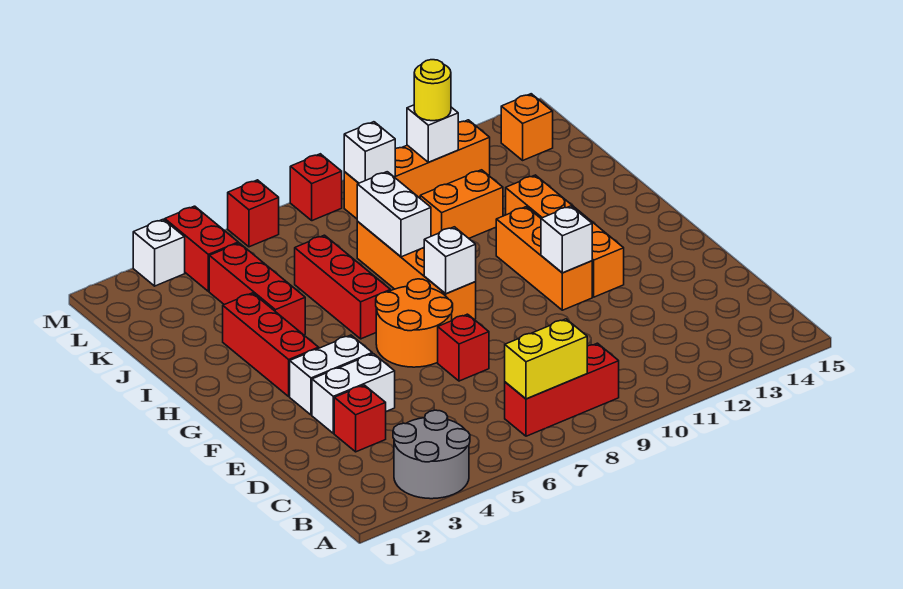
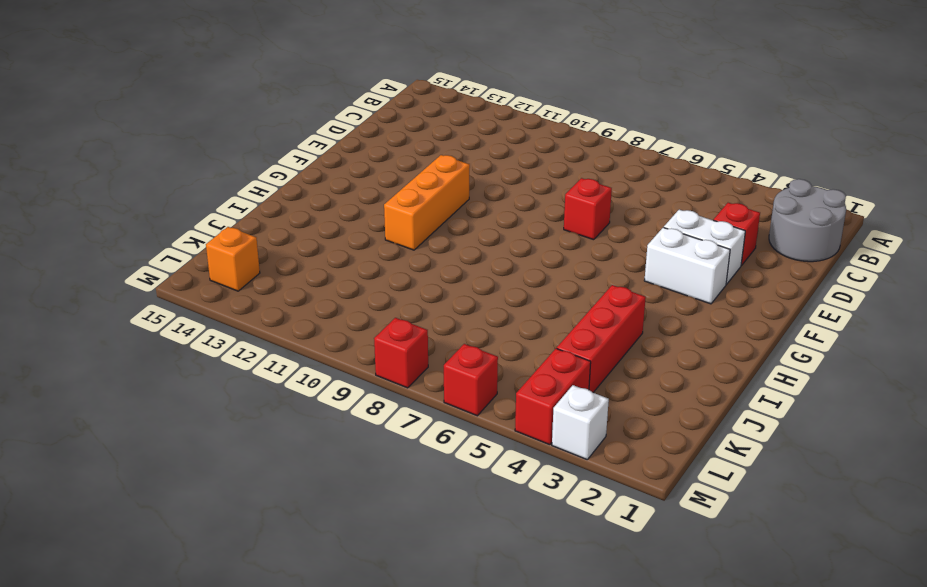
grey 2x2 round brick [769,179,846,262] -> grey 2x2 round brick moved to [393,410,470,499]
none -> red 1x3 brick [505,343,619,436]
none -> orange 2x2 round brick [376,279,453,367]
none -> orange 1x4 brick [506,175,624,297]

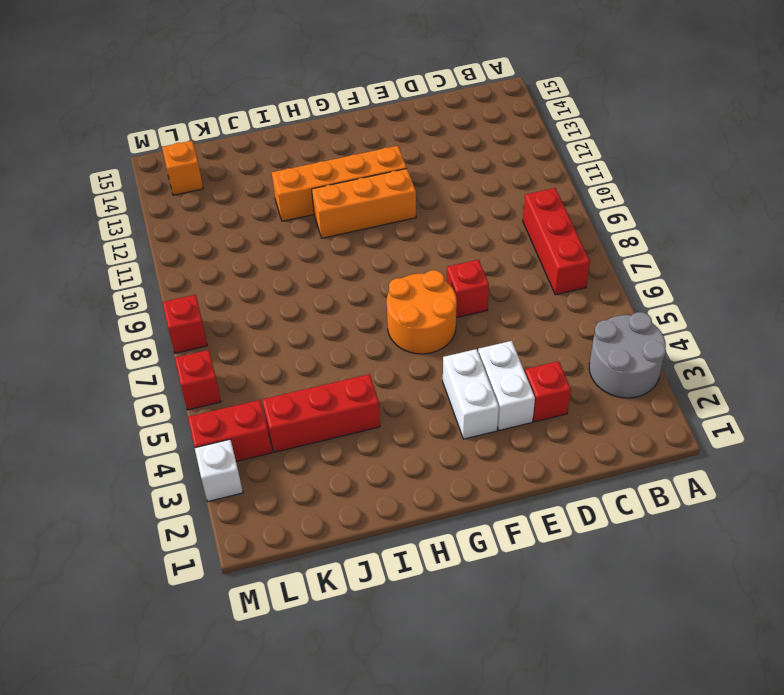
none -> red 1x3 brick [223,293,319,396]
none -> orange 1x4 brick [357,222,476,320]
none -> red 1x3 brick [295,235,390,339]

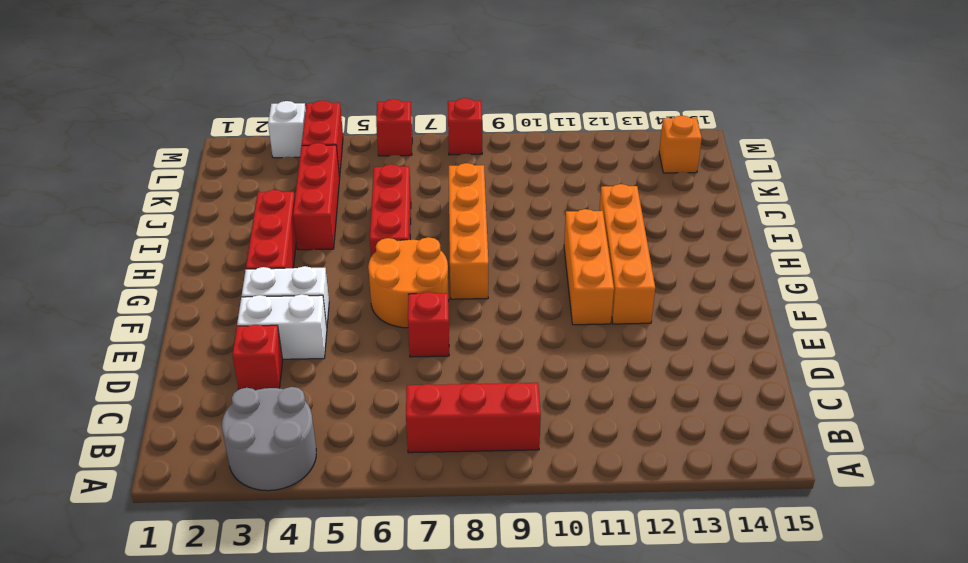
none -> orange 1x2 brick [420,170,503,238]
none -> orange 1x4 brick [344,120,490,219]
none -> yellow 1x2 brick [505,319,587,399]

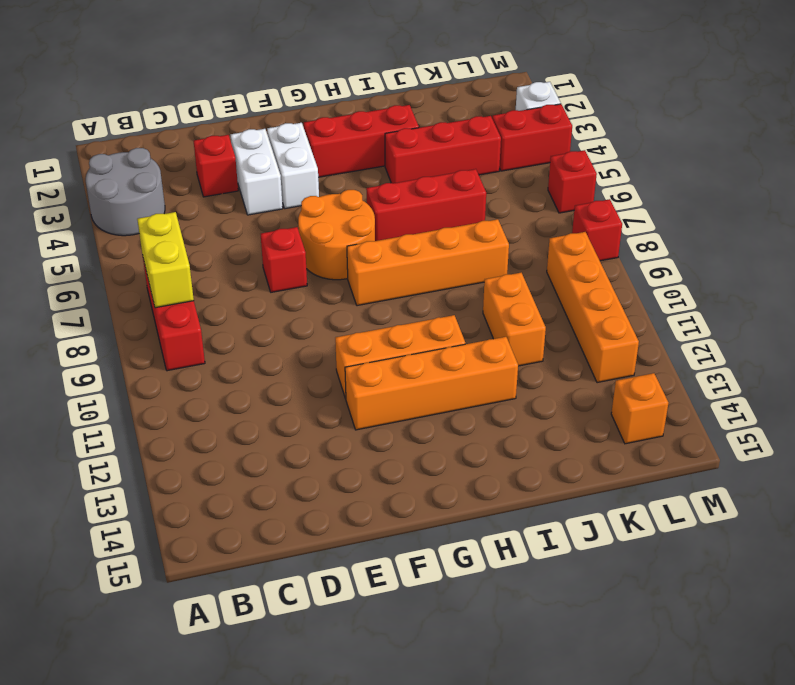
none -> white 1x1 brick [541,206,592,273]
none -> white 1x1 brick [424,227,476,294]
none -> white 1x2 brick [357,172,431,257]

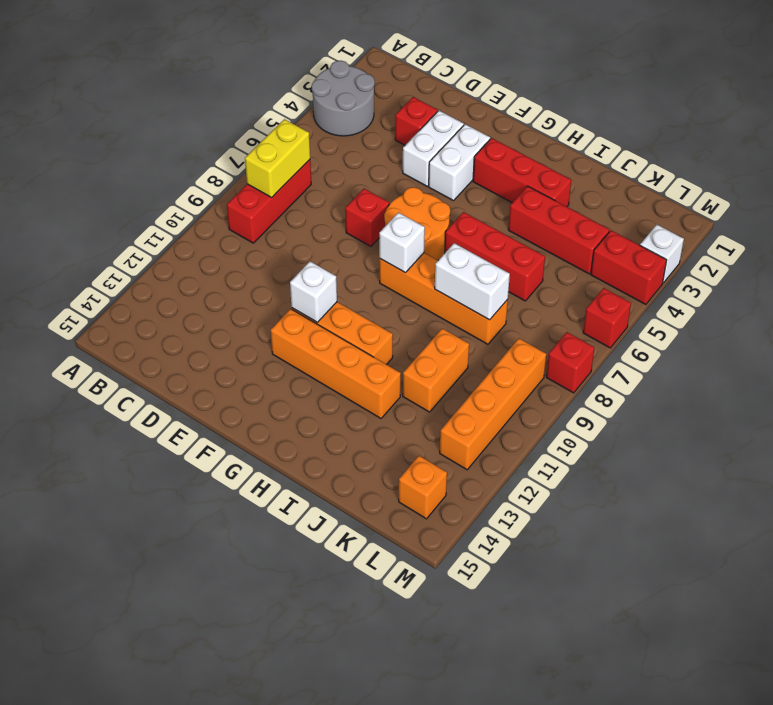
none -> white 1x1 brick [344,122,395,183]
none -> white 1x1 brick [407,105,458,162]
none -> yellow 1x1 round brick [414,60,451,121]

